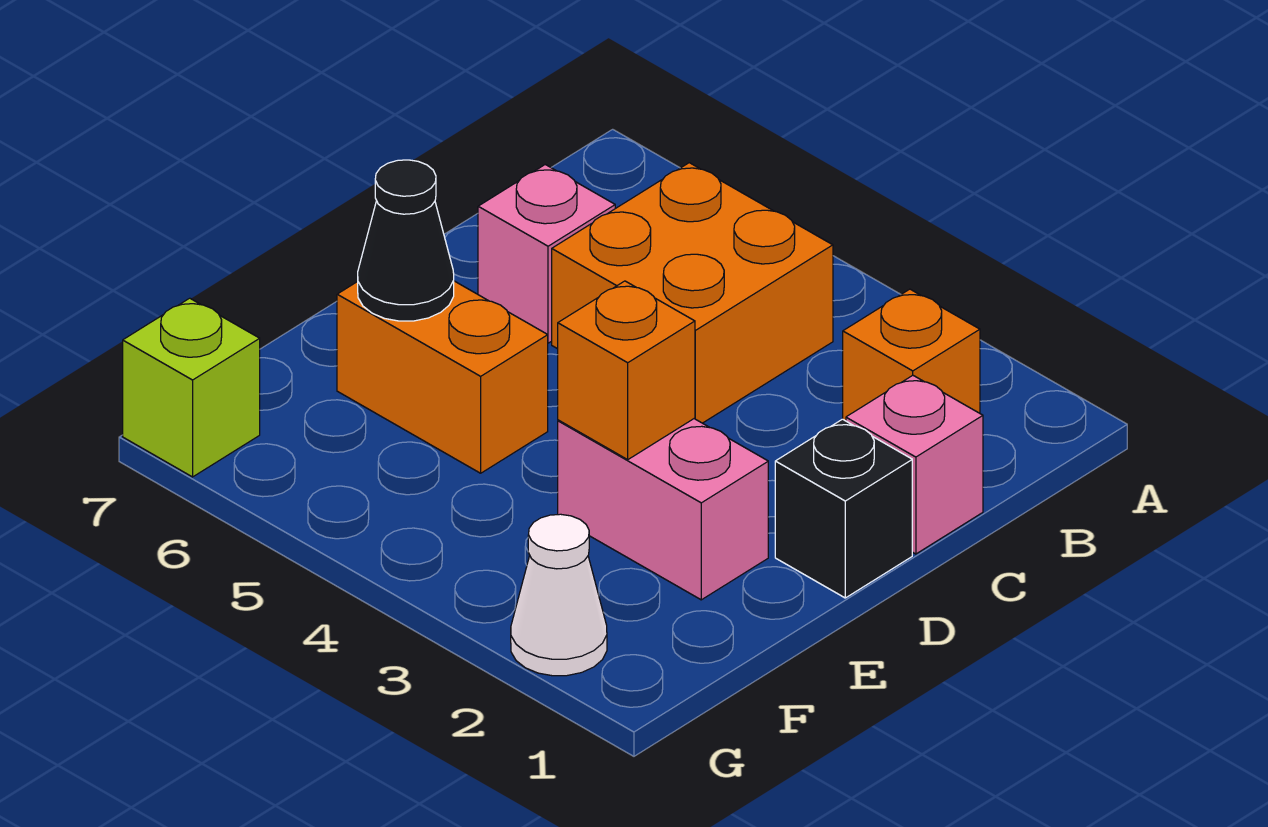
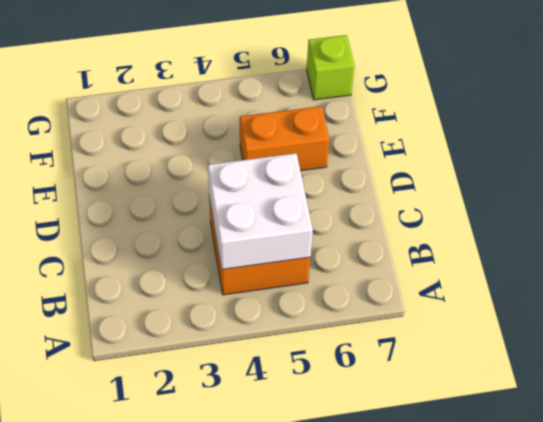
white 2x2 brick [208,153,313,269] -> none
none -> orange 1x1 brick [843,289,980,421]
none -> pink 1x1 brick [846,375,983,554]

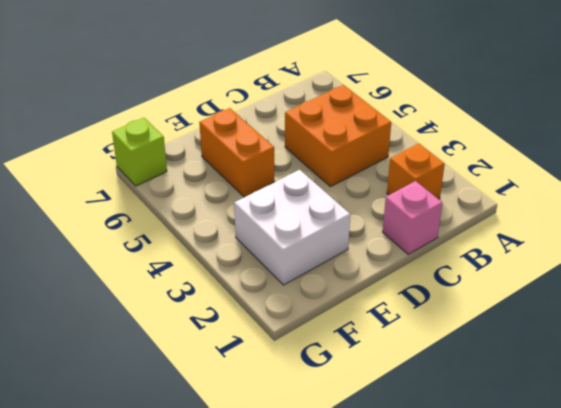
white 2x2 brick [234,170,350,285] -> pink 1x2 brick [558,419,768,600]
none -> pink 1x1 brick [478,165,615,343]
none -> black 1x1 brick [775,419,912,598]

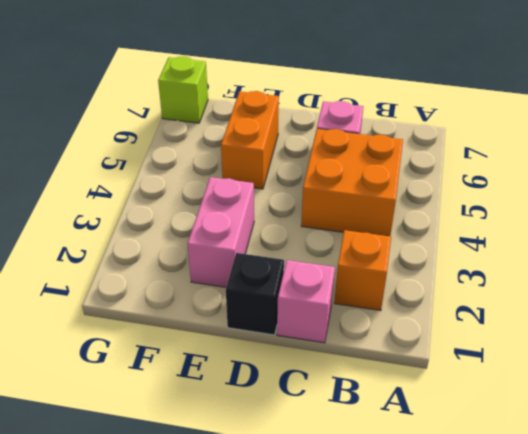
none -> white 1x1 cone [511,514,607,676]
none -> orange 1x1 brick [558,281,695,460]

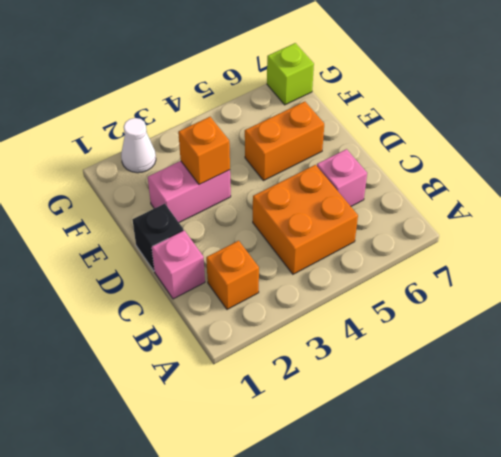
none -> black 1x1 cone [358,160,454,321]

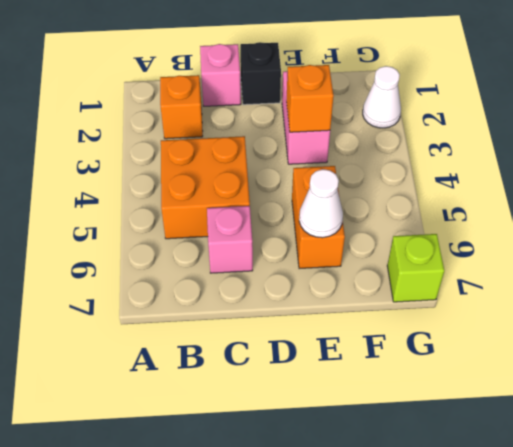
white 1x1 cone [299,169,343,238] -> black 1x1 cone [358,160,454,321]

